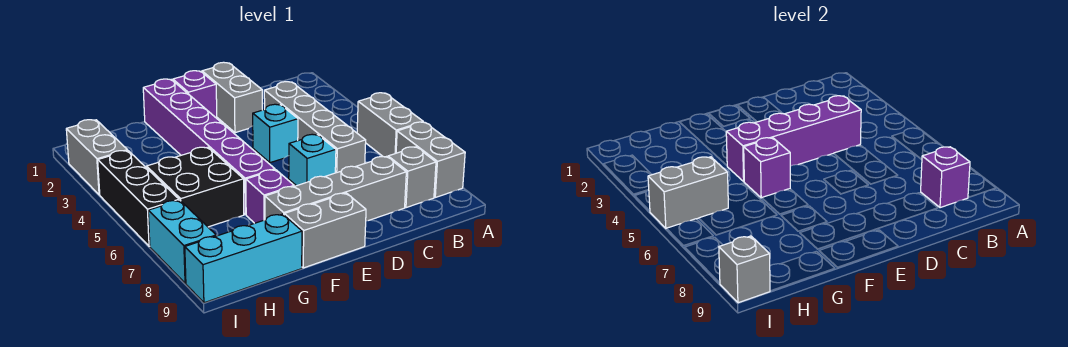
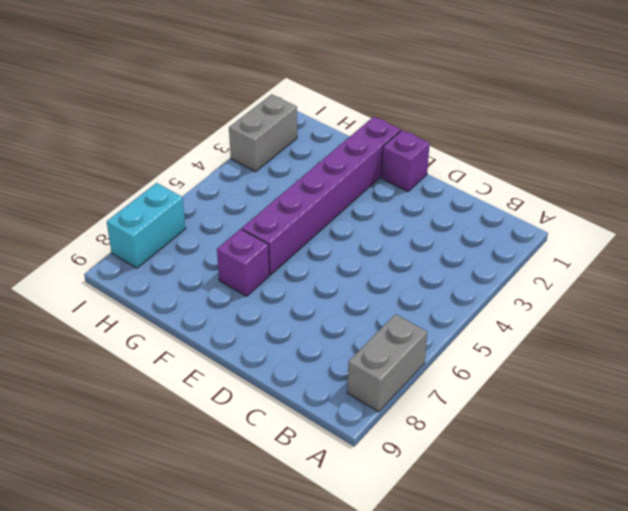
none -> grey 1x2 brick [357,93,423,157]
none -> grey 1x1 brick [388,147,436,208]
none -> grey 1x4 brick [264,82,366,173]

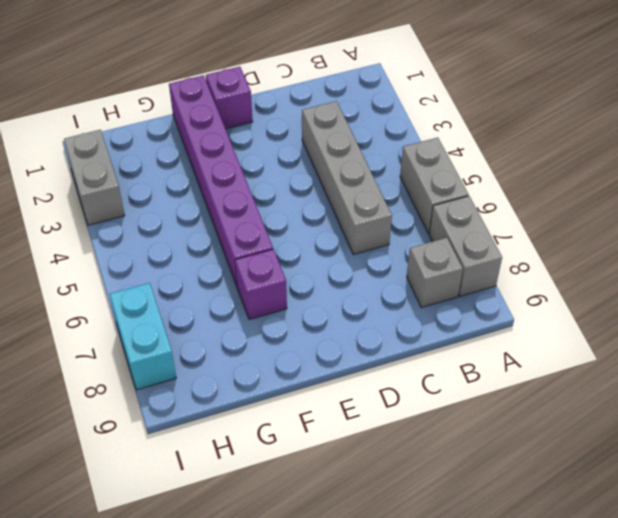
none -> grey 1x4 brick [265,156,406,221]
none -> grey 1x2 brick [202,62,262,133]
none -> cyan 1x1 brick [253,104,298,163]

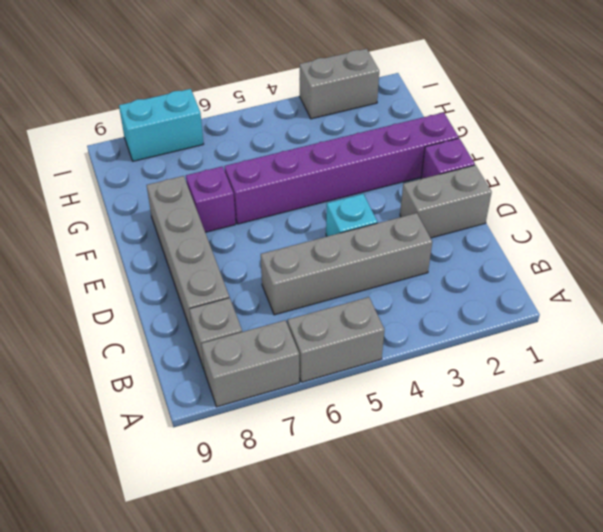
none -> cyan 1x1 brick [289,134,336,186]
none -> grey 1x2 brick [284,193,366,268]
none -> black 2x2 brick [147,147,244,227]

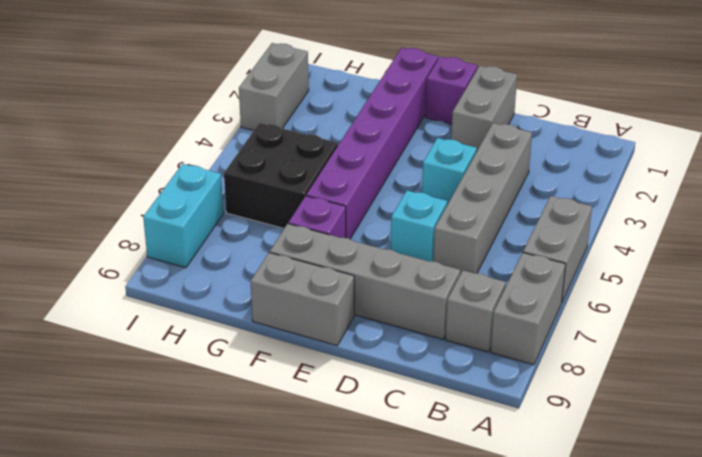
none -> cyan 1x3 brick [185,214,302,303]
none -> black 1x3 brick [98,151,179,246]
none -> purple 1x1 brick [921,147,970,208]

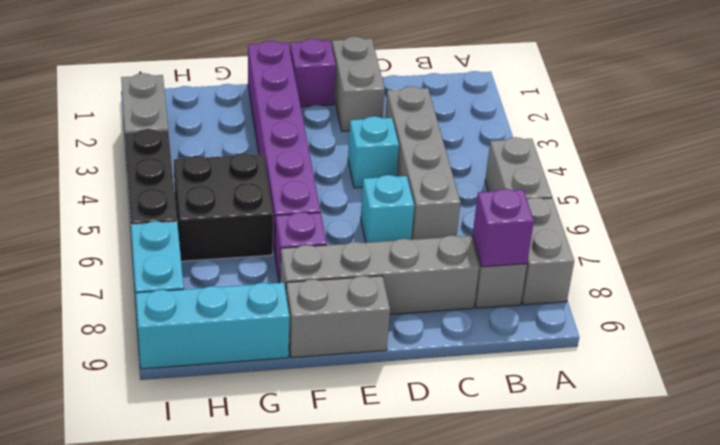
none -> purple 1x4 brick [726,96,861,181]
none -> purple 1x1 brick [744,138,790,198]
none -> grey 1x2 brick [648,157,728,229]

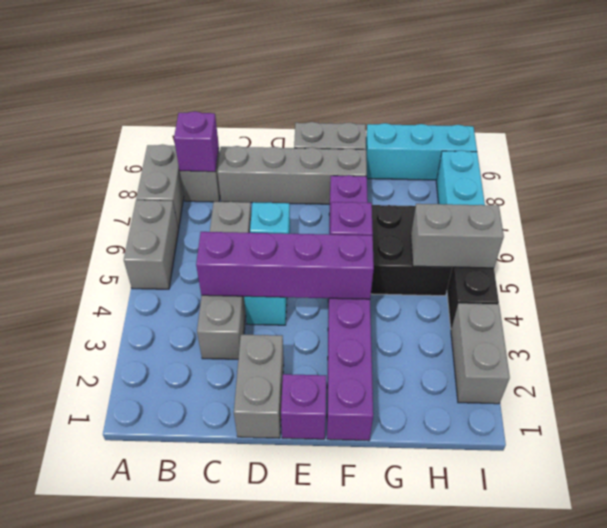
none -> grey 1x1 brick [719,236,770,303]

